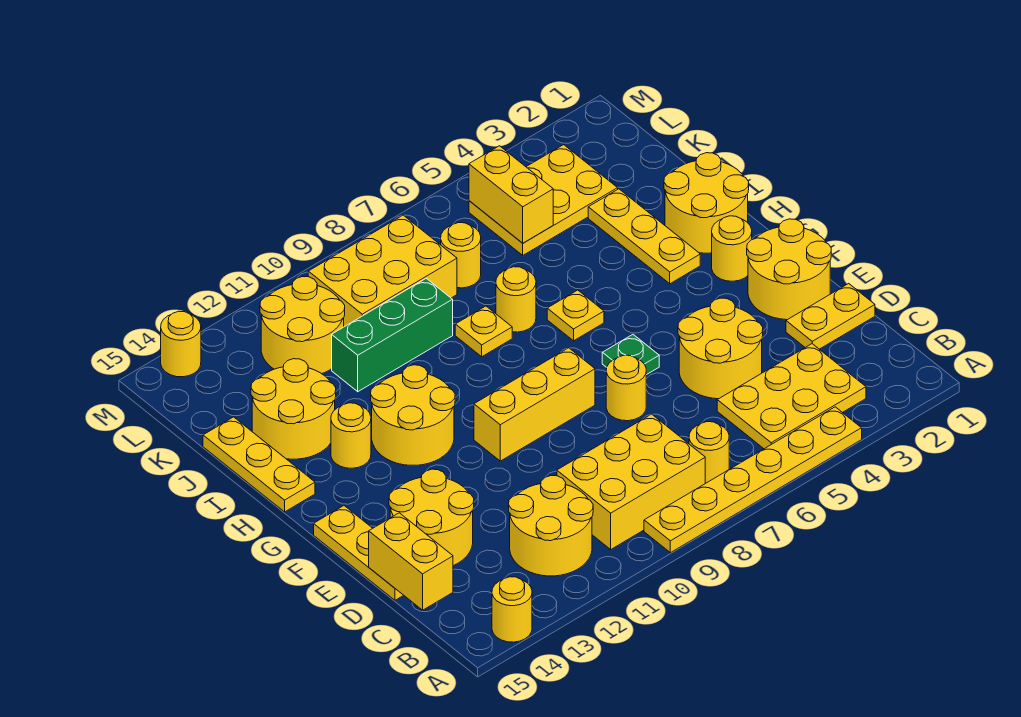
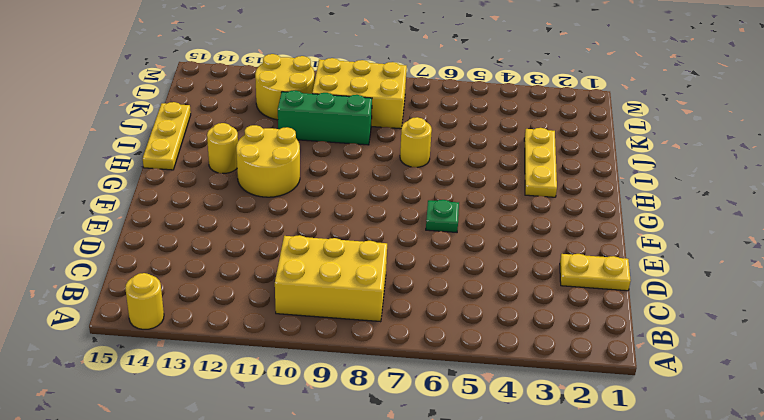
none -> yellow 1x6 plate [644,407,862,553]
none -> yellow 2x3 plate [717,344,866,449]
none -> yellow 1x1 round brick [689,422,729,483]
none -> yellow 2x2 round brick [509,476,593,576]

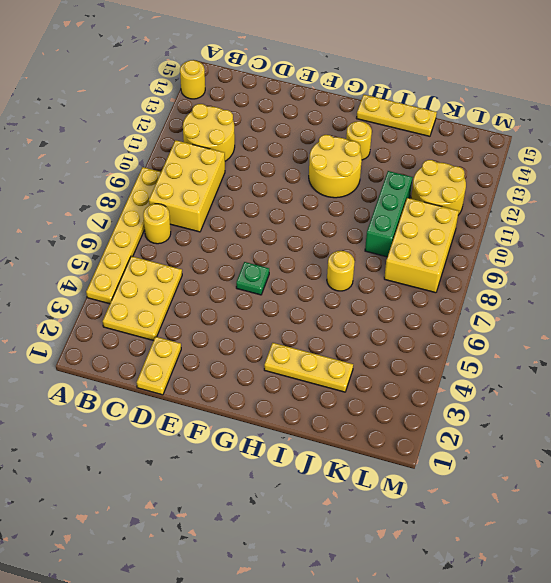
none -> yellow 2x2 round brick [678,298,763,399]
none -> yellow 2x2 round brick [389,469,474,566]
none -> yellow 1x3 plate [314,506,404,600]
none -> yellow 2x2 round brick [747,219,831,320]

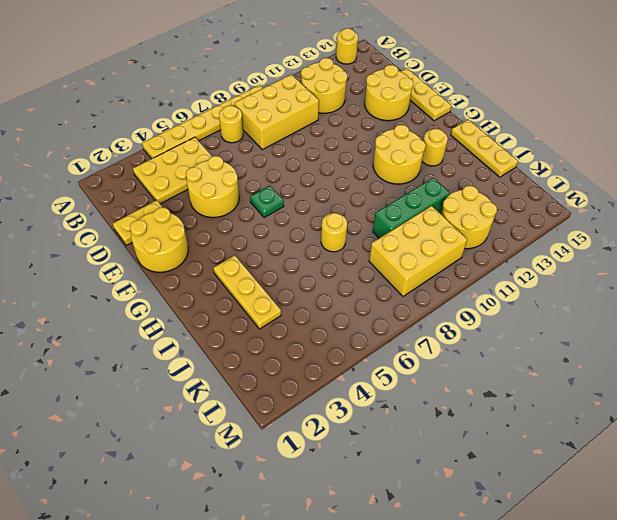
none -> yellow 1x1 round brick [606,355,646,421]
none -> yellow 1x3 brick [474,348,595,461]
none -> yellow 1x1 round brick [712,216,752,281]
none -> yellow 2x2 round brick [664,153,749,253]

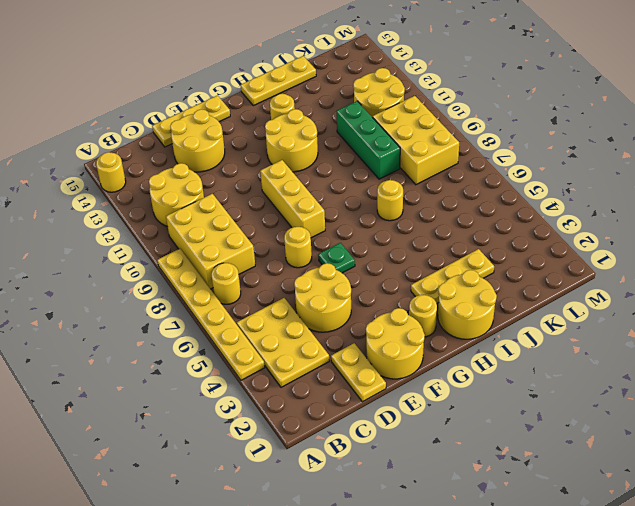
none -> yellow 1x1 plate [547,290,604,341]
none -> yellow 1x1 plate [455,306,512,357]
none -> yellow 2x2 round brick [251,359,336,459]
none -> yellow 2x3 plate [469,145,618,255]

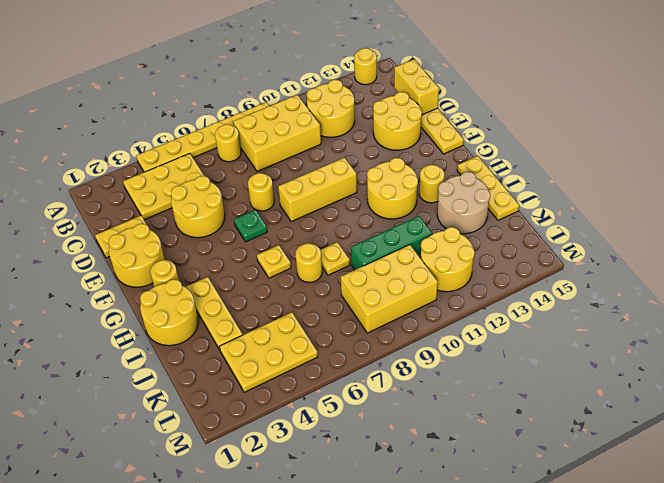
tan 2x2 round brick [437,172,490,234] -> yellow 2x2 round brick [251,359,336,459]
none -> yellow 1x1 round brick [441,223,481,288]
none -> yellow 1x1 round brick [161,311,201,377]
none -> yellow 1x2 brick [469,146,553,243]

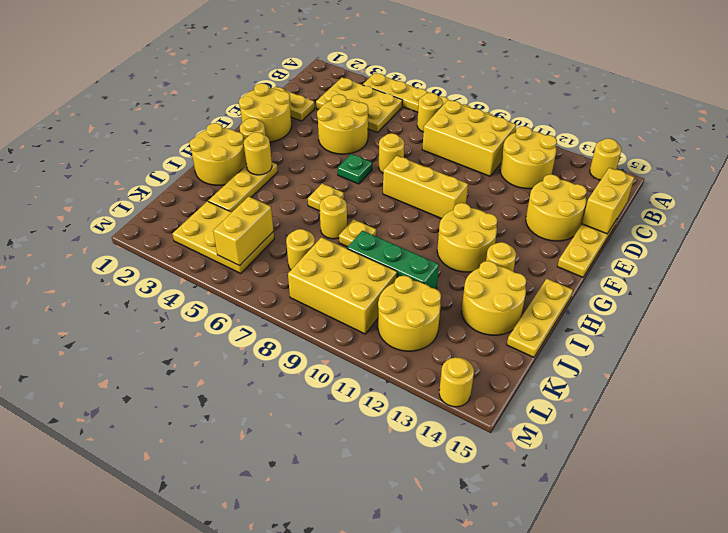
yellow 1x1 round brick [244,132,272,175] -> none

